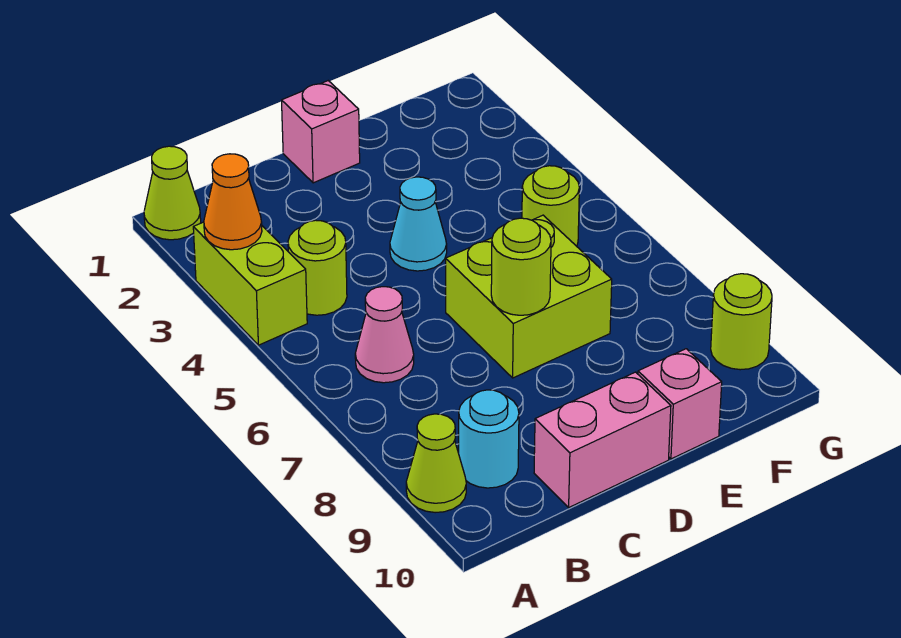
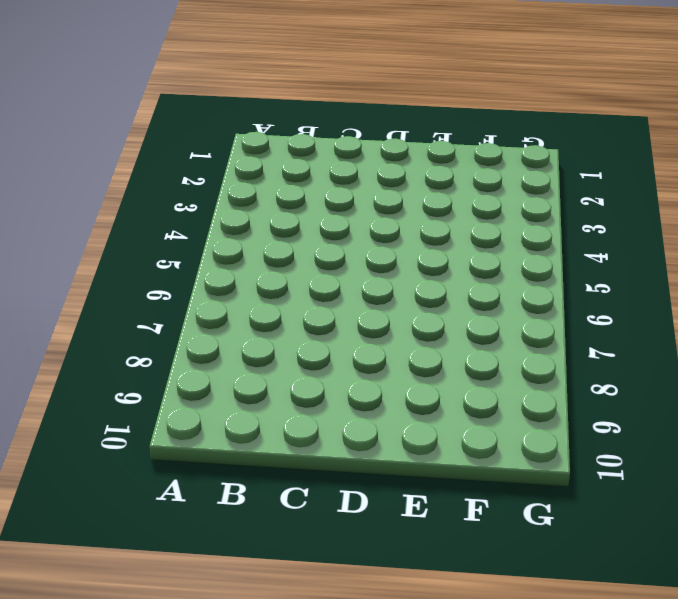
none -> lime 1x1 cone [144,146,201,240]
none -> lime 1x2 brick [193,222,307,345]
none -> lime 1x1 cone [406,414,466,513]

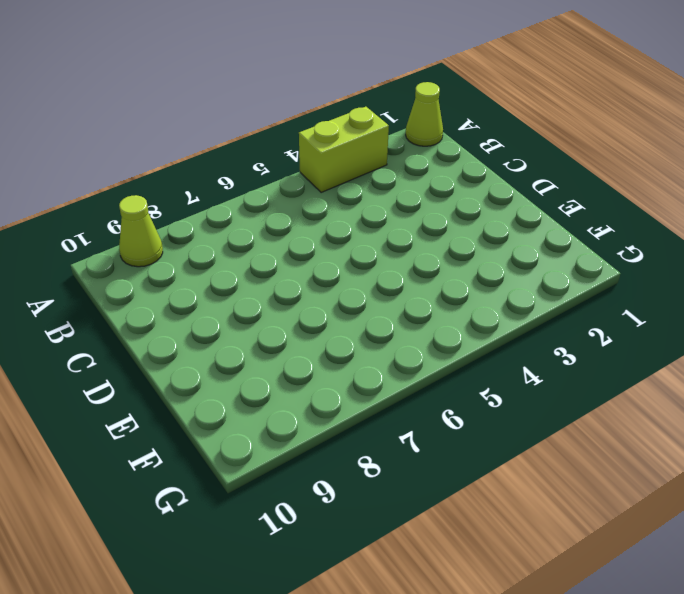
none -> lime 1x1 round brick [288,220,347,315]
none -> pink 1x1 cone [355,287,414,383]
none -> cyan 1x1 round brick [459,390,519,488]

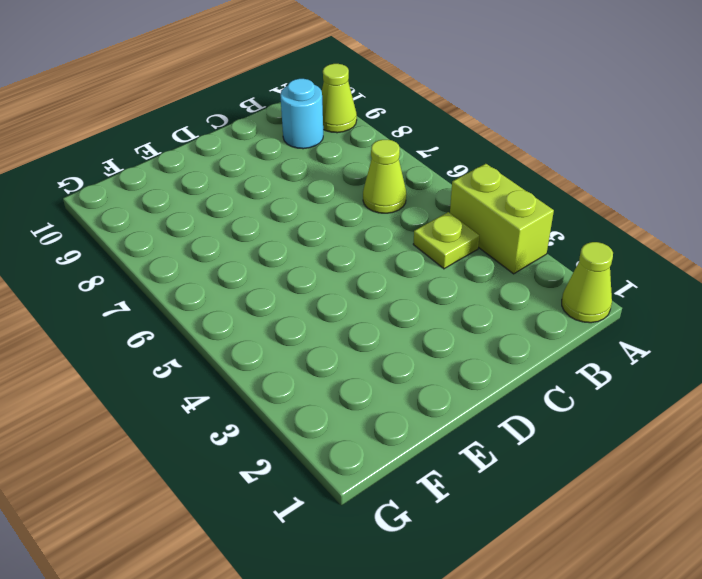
lime 1x1 plate [413,212,479,269] -> lime 1x1 round brick [288,220,347,315]
lime 1x1 cone [363,140,406,213] -> pink 1x1 cone [355,287,414,383]
none -> pink 1x2 brick [534,372,671,507]
none -> pink 1x1 brick [282,81,360,183]
none -> cyan 1x1 cone [390,177,447,271]

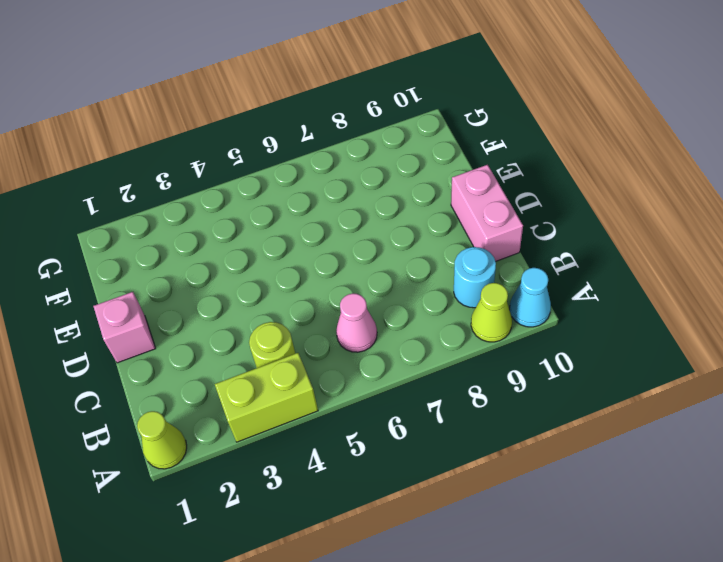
cyan 1x1 cone [510,268,551,327] -> cyan 1x1 cone moved to [390,177,447,271]
none -> lime 2x2 brick [446,215,612,378]
none -> pink 1x1 brick [638,349,722,459]
none -> lime 1x1 round brick [522,166,579,246]

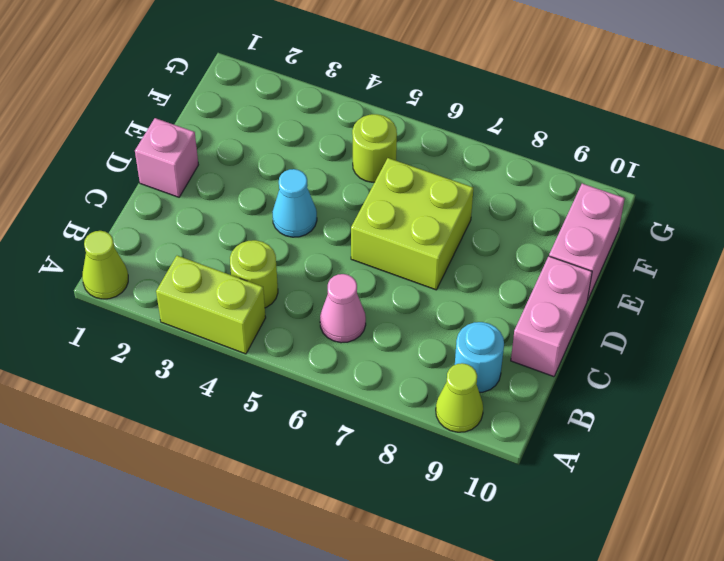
pink 1x2 brick [549,184,625,301] -> pink 1x1 brick [638,349,722,459]
none -> lime 1x1 round brick [711,274,772,370]
none -> orange 1x1 cone [204,154,262,250]
none -> lime 1x1 round brick [491,218,551,315]

